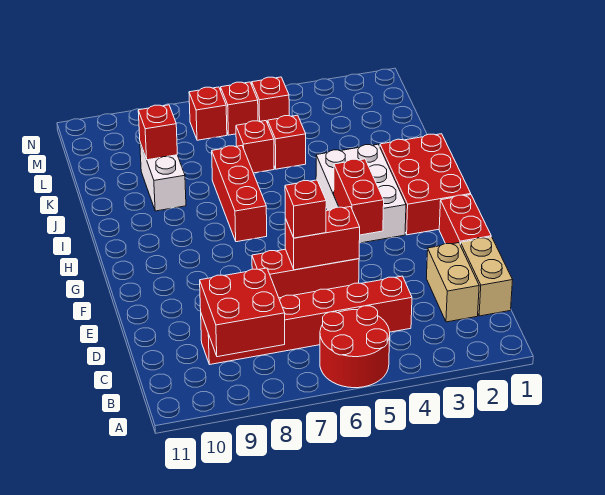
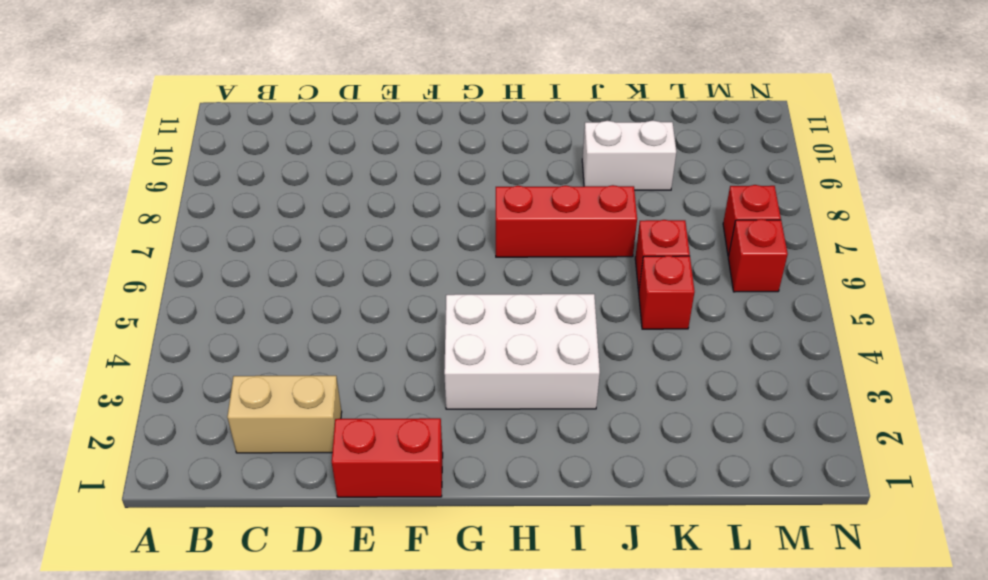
none -> red 2x2 round brick [320,306,390,388]
none -> tan 1x2 brick [460,237,513,316]
none -> red 1x6 brick [201,276,412,365]

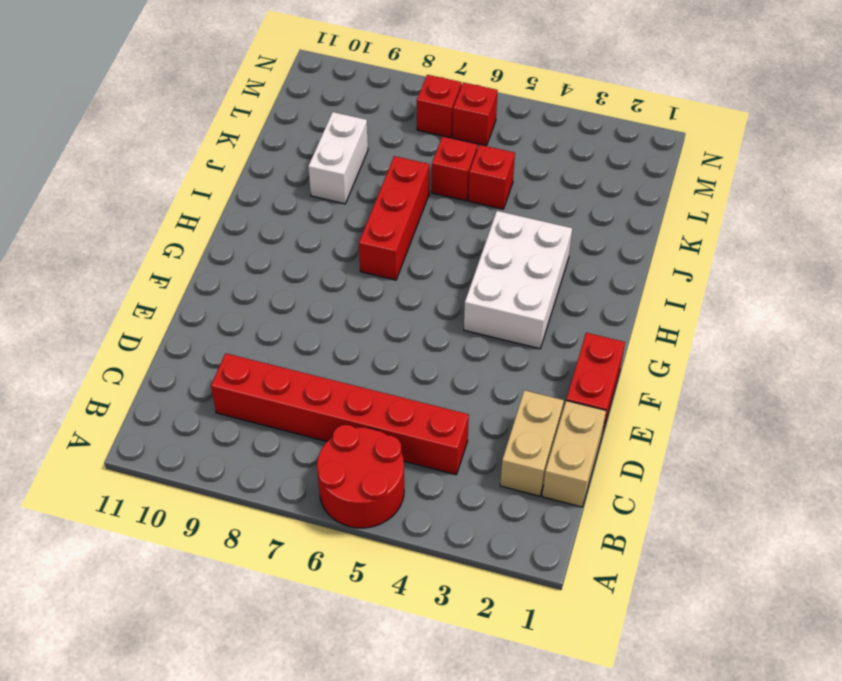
none -> red 1x3 brick [252,249,359,298]
none -> red 2x3 brick [380,134,471,235]
none -> red 1x1 brick [252,77,289,123]

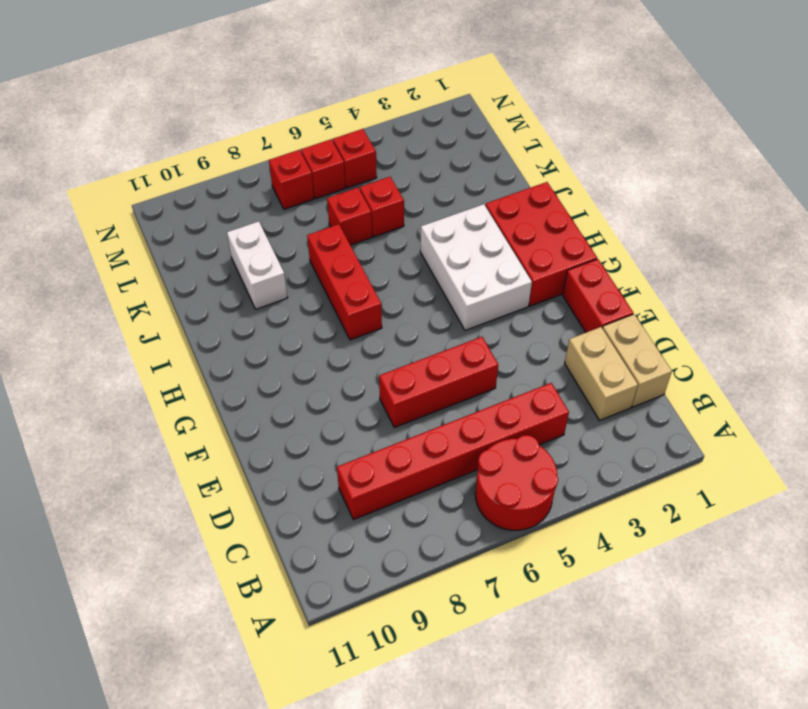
none -> red 2x2 brick [200,268,285,357]
none -> red 1x2 brick [285,207,360,270]
none -> red 1x2 brick [334,159,384,235]

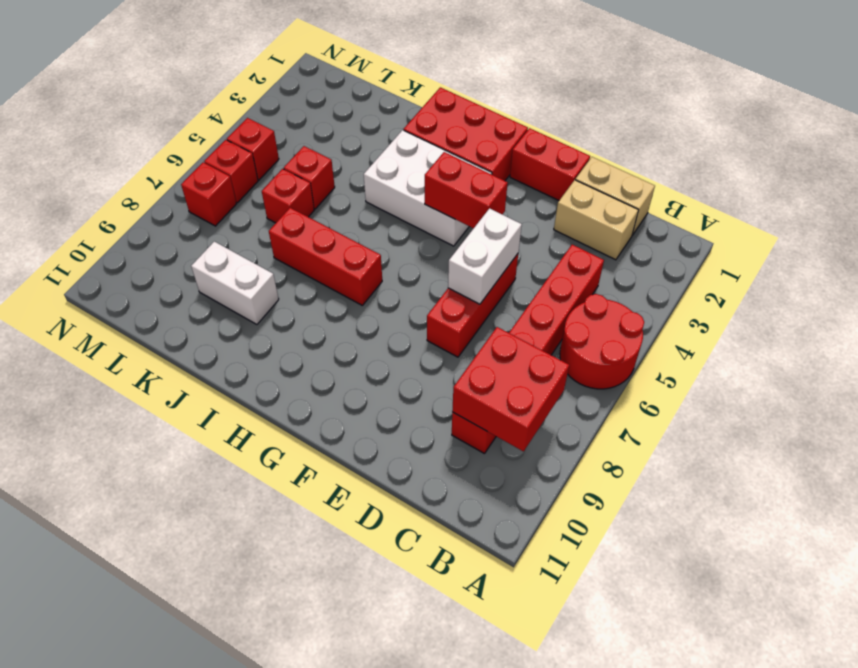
white 1x2 brick [448,208,522,304] -> red 1x2 brick [285,207,360,270]
none -> red 1x1 brick [138,105,177,160]
none -> red 1x1 brick [285,180,326,238]

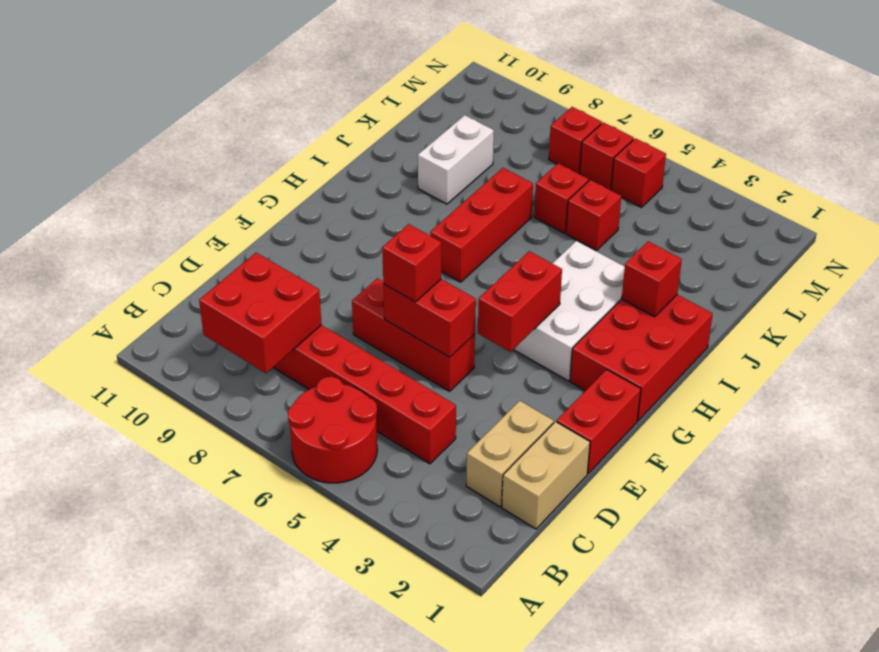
red 1x1 brick [622,241,682,317] -> red 1x1 brick moved to [138,105,177,160]

